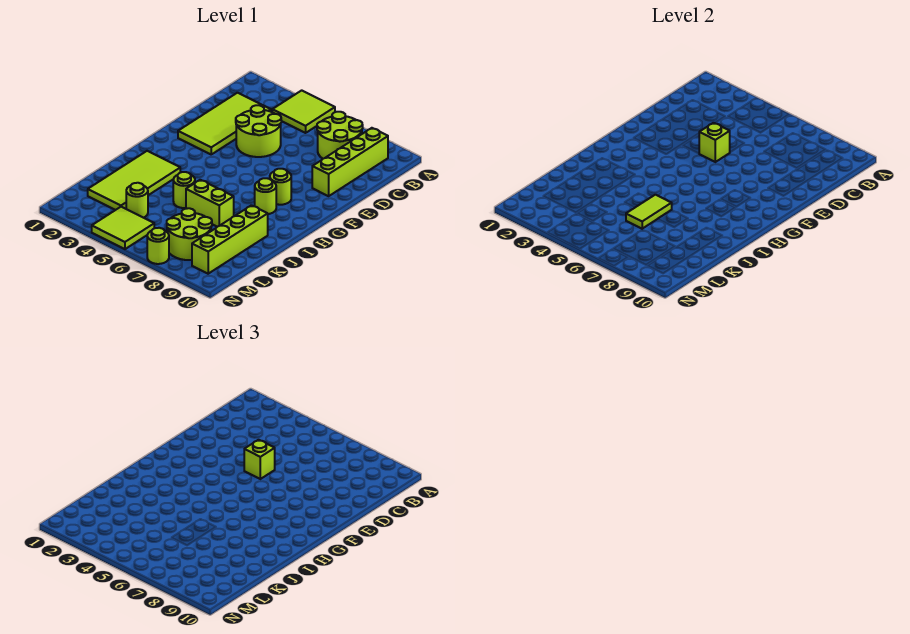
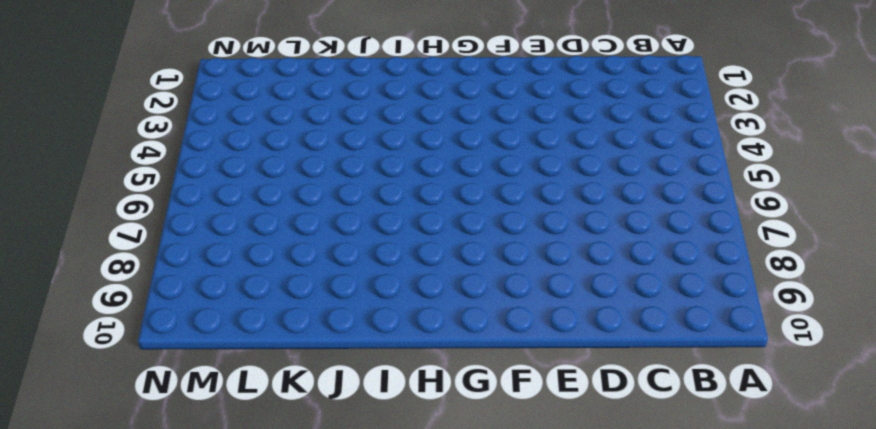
none -> lime 2x2 tile [272,90,335,133]
none -> lime 2x2 round brick [317,112,363,159]
none -> lime 1x4 brick [312,128,388,196]

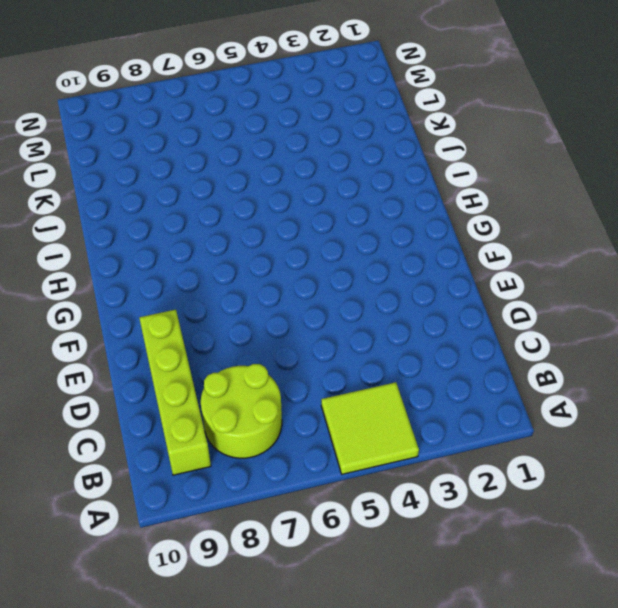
none -> lime 2x4 tile [178,93,271,154]
none -> lime 2x2 round brick [236,105,281,157]
none -> lime 1x1 round brick [270,169,291,205]

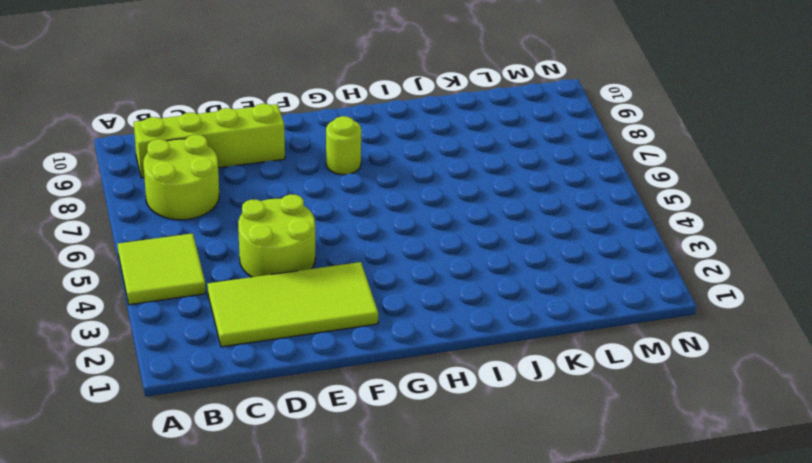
none -> lime 1x1 round brick [255,178,276,214]
none -> lime 2x4 tile [88,151,180,210]
none -> lime 1x1 round brick [173,172,195,208]

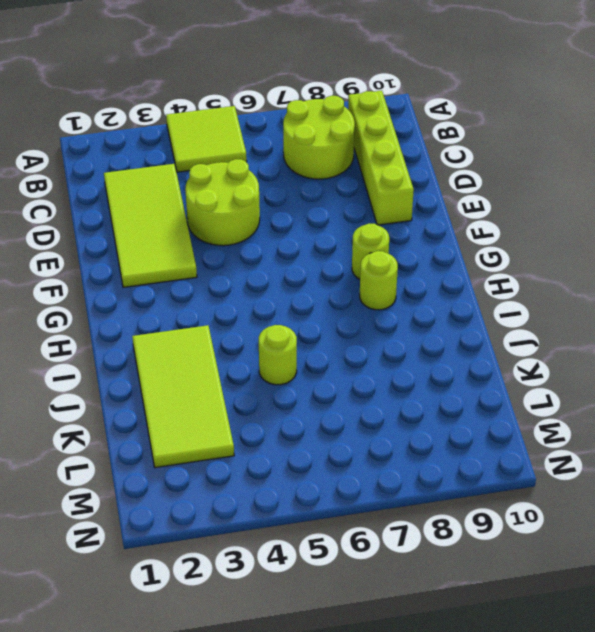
none -> lime 1x2 brick [186,180,234,227]
none -> lime 1x4 brick [192,205,268,274]
none -> lime 1x1 round brick [126,183,148,218]

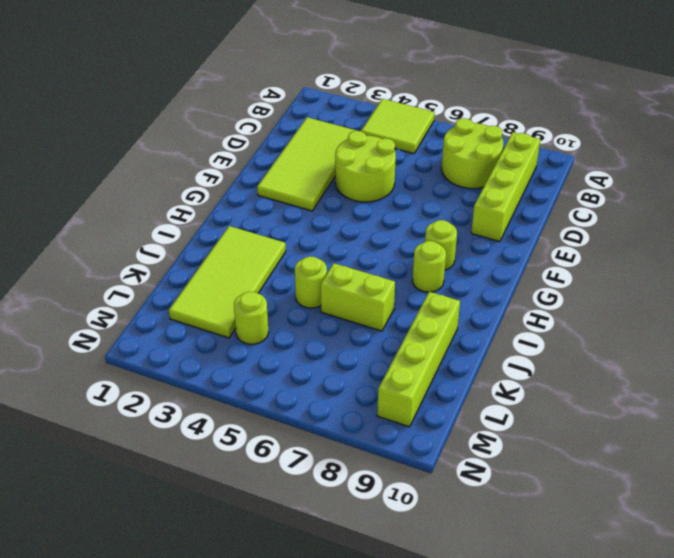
none -> lime 2x2 round brick [167,208,212,260]
none -> lime 2x2 tile [92,207,154,249]
none -> lime 1x1 round brick [147,228,169,264]

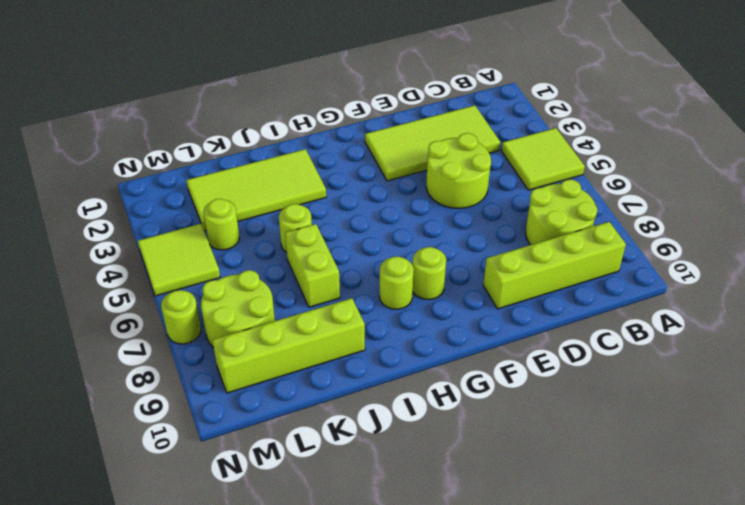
none -> lime 1x1 brick [699,123,730,162]
none -> lime 1x2 tile [626,195,672,229]
none -> lime 1x1 brick [244,440,275,479]

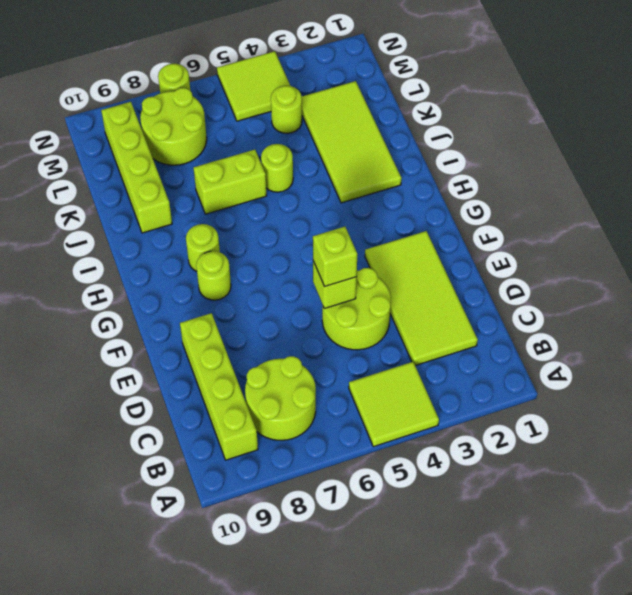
none -> lime 1x2 tile [626,195,672,229]

